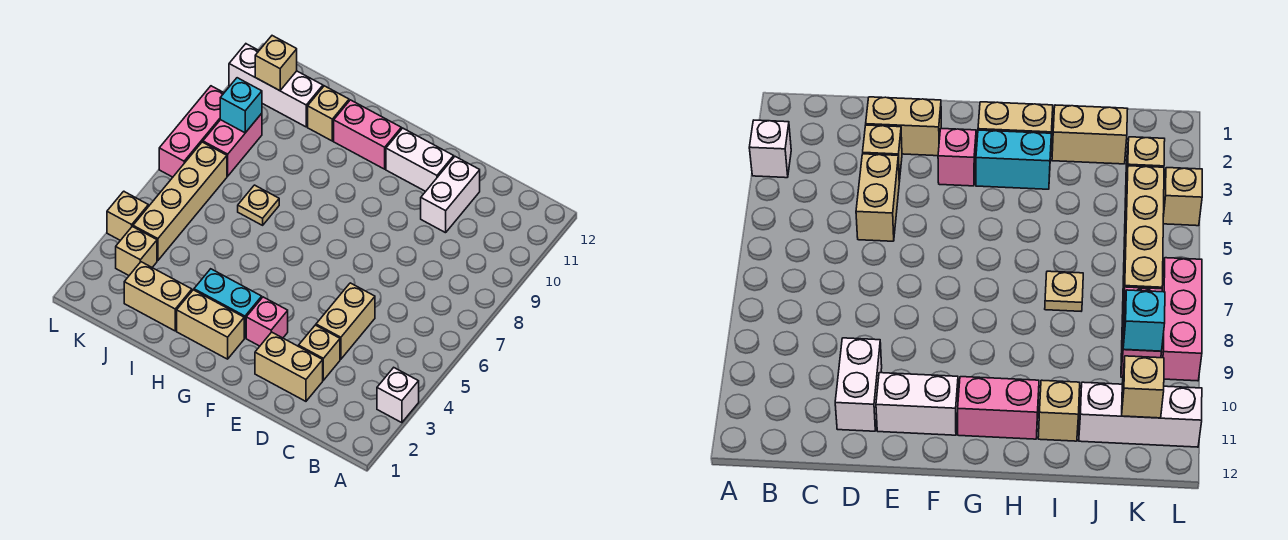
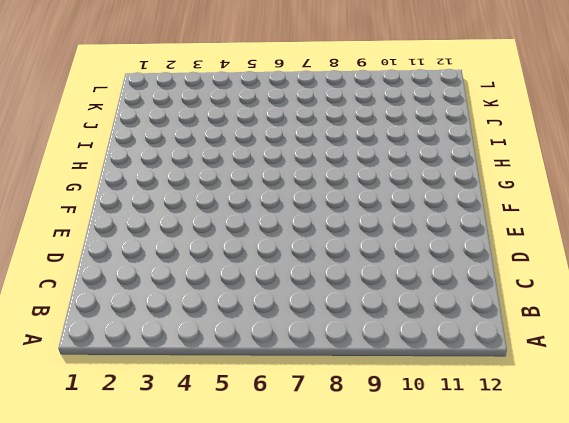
none -> white 1x1 brick [377,368,419,423]
none -> tan 1x2 brick [255,332,323,401]
none -> tan 1x1 brick [299,325,340,380]

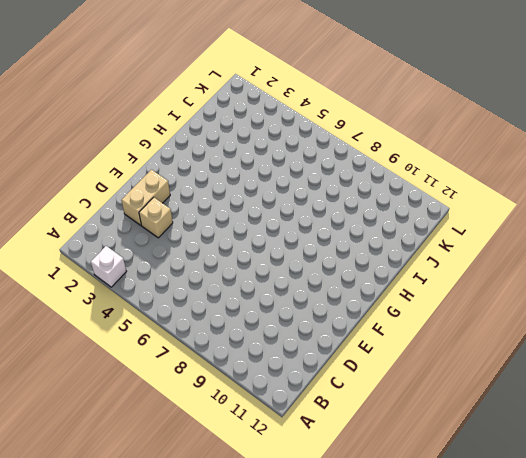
none -> tan 1x2 brick [316,283,375,359]
none -> white 1x2 brick [421,157,480,233]
none -> white 1x2 brick [386,128,454,191]

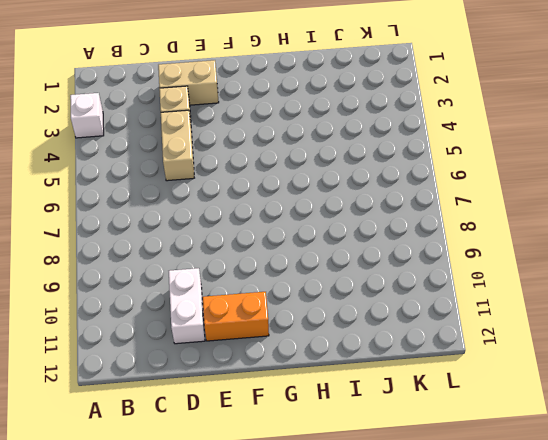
orange 1x2 brick [202,292,269,341] -> white 1x2 brick [386,128,454,191]
none -> pink 1x1 brick [246,297,288,346]
none -> tan 1x2 brick [177,290,244,359]
none -> cyan 1x2 brick [194,269,262,338]

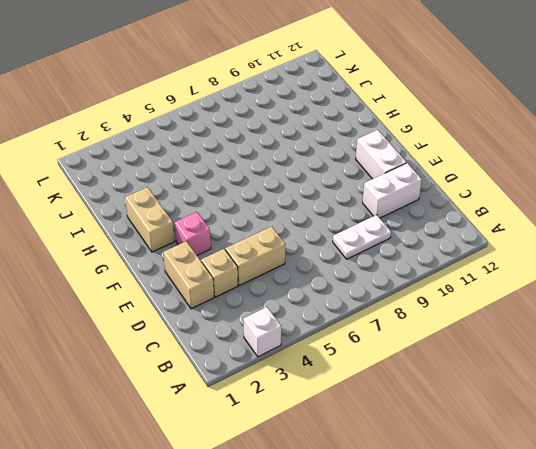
white 1x2 plate [333,215,391,259] -> none
none -> cyan 1x2 brick [194,269,262,338]
none -> pink 1x2 brick [334,100,401,169]
none -> tan 1x2 brick [124,262,192,331]

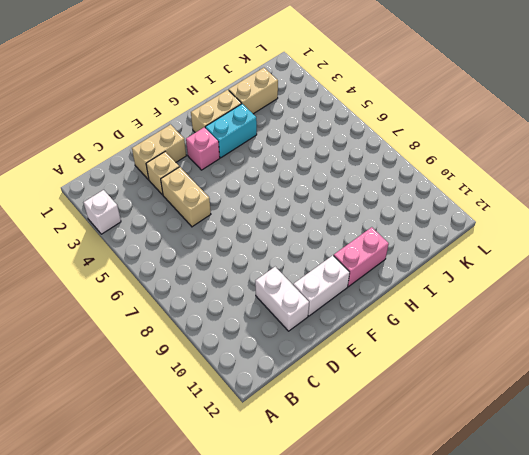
none -> tan 1x1 plate [238,185,279,225]
none -> tan 1x1 brick [308,86,349,141]
none -> white 1x3 brick [229,44,323,127]

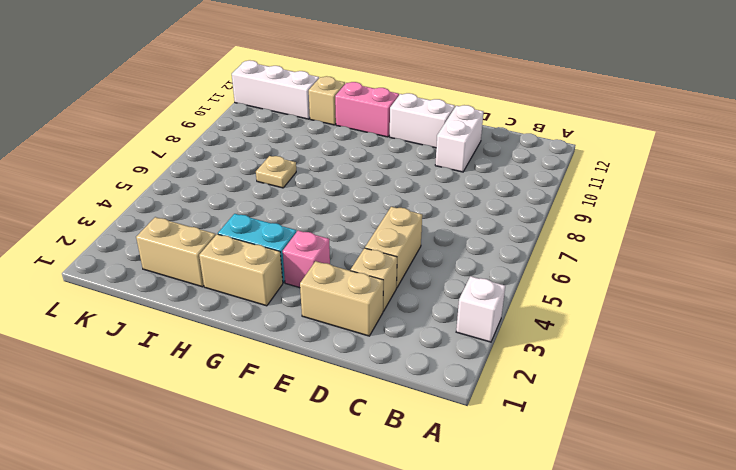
none -> tan 1x1 brick [116,227,157,275]
none -> tan 1x4 brick [133,142,227,261]
none -> pink 1x2 brick [203,113,262,176]

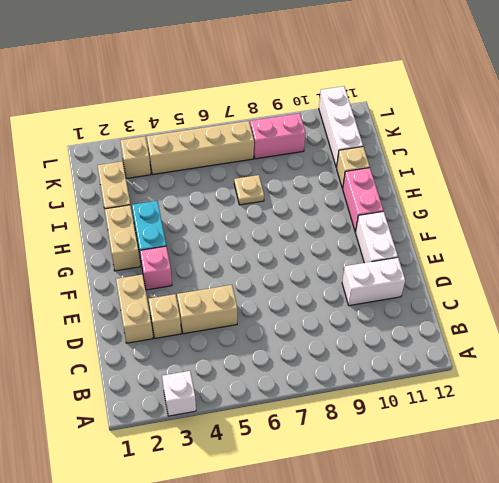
none -> tan 1x1 brick [107,191,148,240]
none -> pink 1x3 brick [159,86,224,177]
none -> cyan 1x1 brick [220,78,262,133]

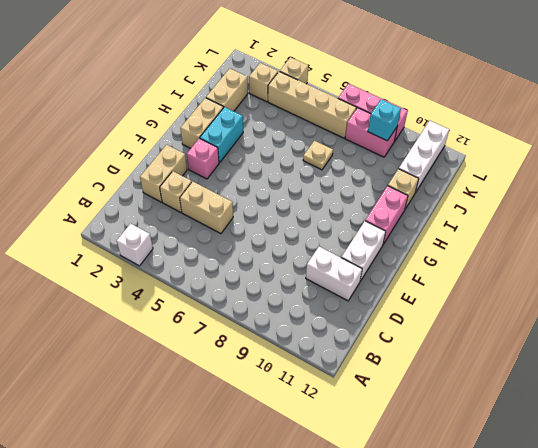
none -> tan 1x1 brick [255,36,297,91]

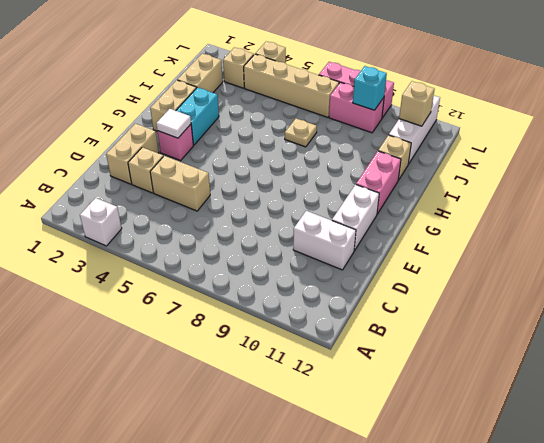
white 1x1 tile [156,109,191,138] -> none

